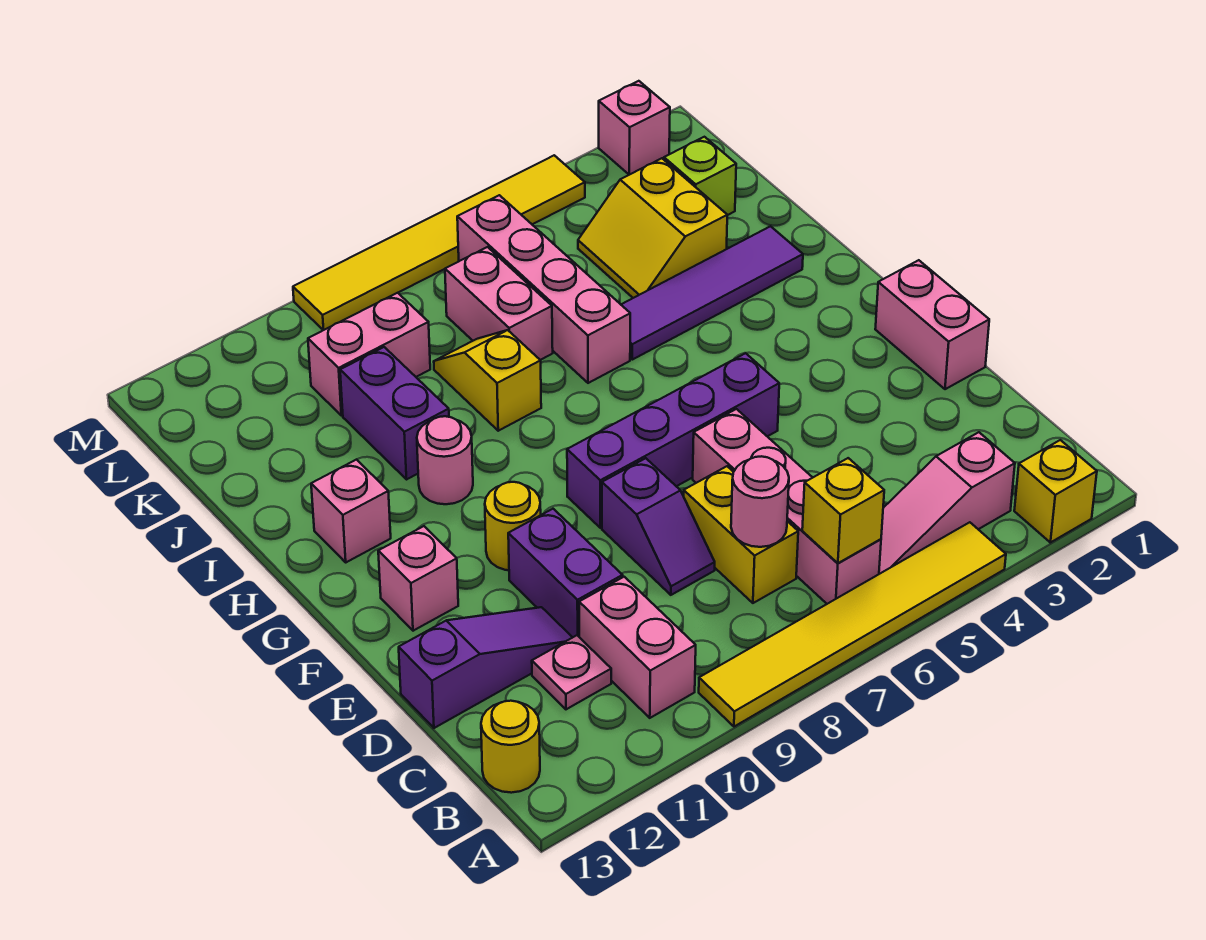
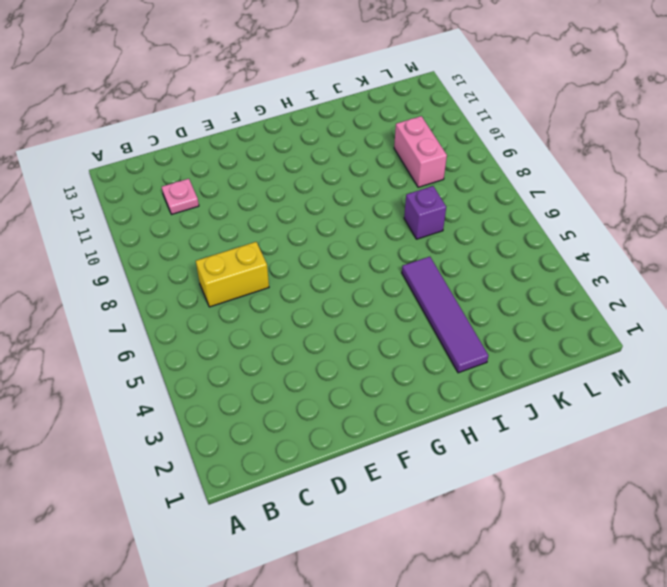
purple 1x1 brick [404,186,446,239] -> pink 1x2 brick [445,247,553,360]
none -> yellow 1x1 brick [1014,440,1097,543]
none -> yellow 1x6 tile [699,522,1006,727]
none -> pink 1x3 slope [879,432,1015,574]

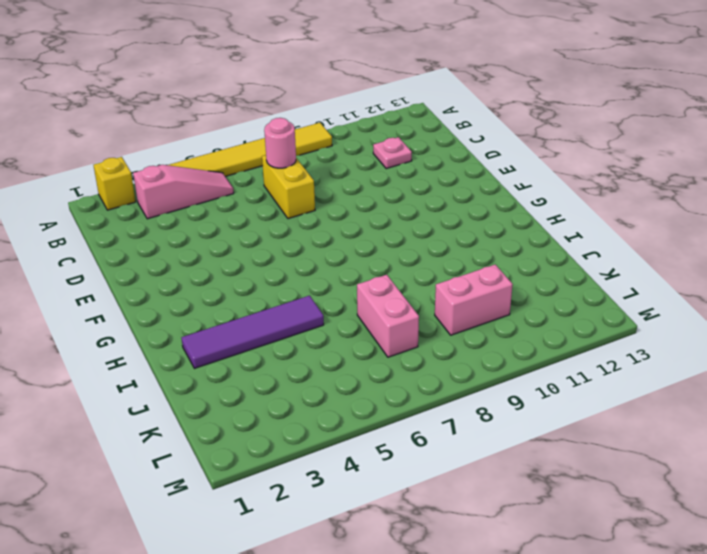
none -> pink 1x4 brick [693,409,881,604]
none -> pink 1x2 brick [579,577,696,718]
none -> yellow 1x1 round brick [481,701,540,793]

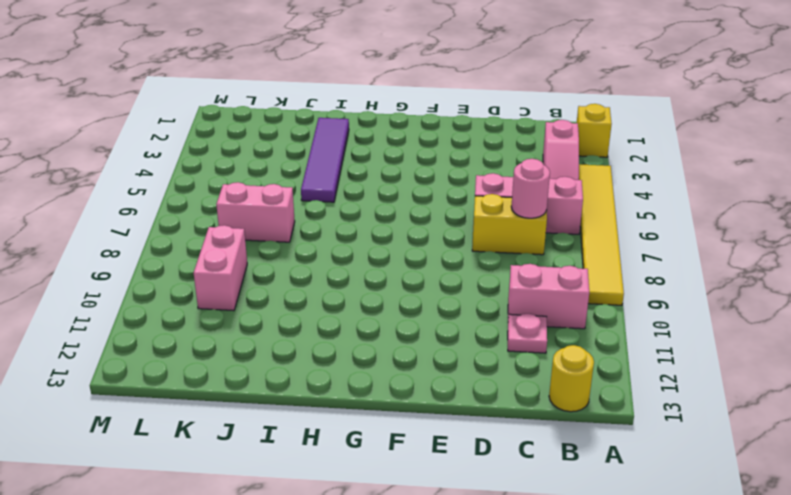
pink 1x3 brick [475,173,583,234] -> pink 1x4 brick [693,409,881,604]
none -> purple 1x2 slope [602,458,715,595]
none -> purple 1x2 brick [508,509,623,637]
none -> purple 1x3 slope [399,607,573,728]

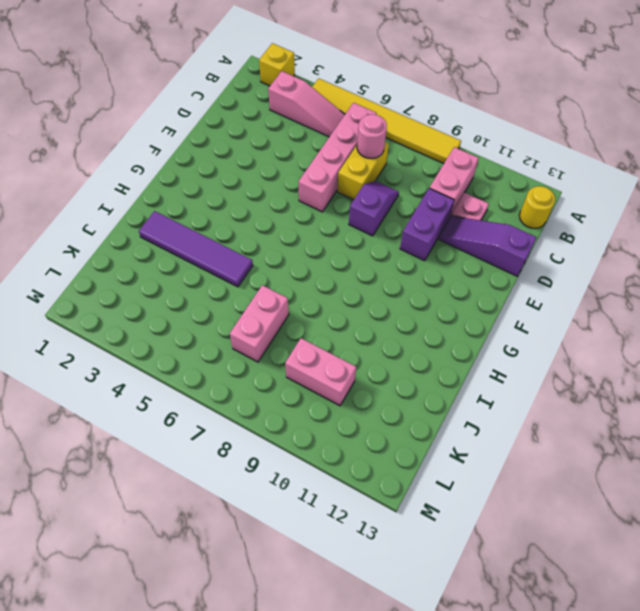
none -> pink 1x2 brick [875,260,989,389]
none -> purple 1x4 brick [567,353,779,528]
none -> yellow 1x1 round brick [485,482,541,570]

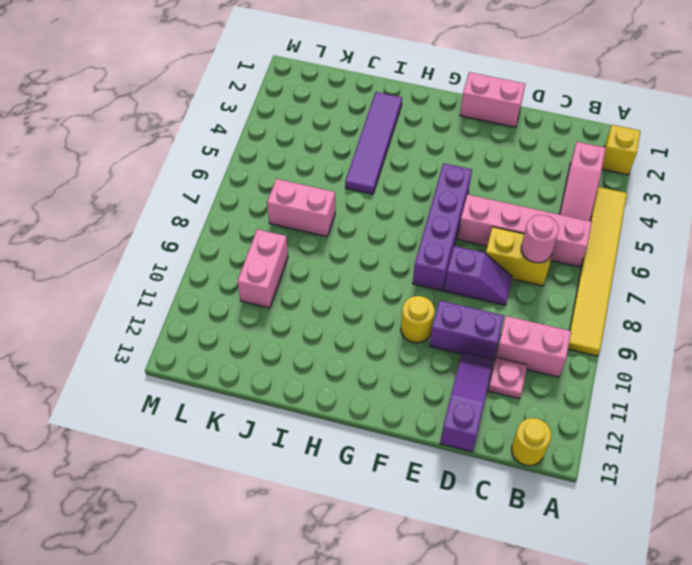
none -> pink 1x1 brick [378,526,458,631]
none -> pink 1x1 round brick [417,416,473,504]
none -> pink 1x1 brick [311,459,391,562]

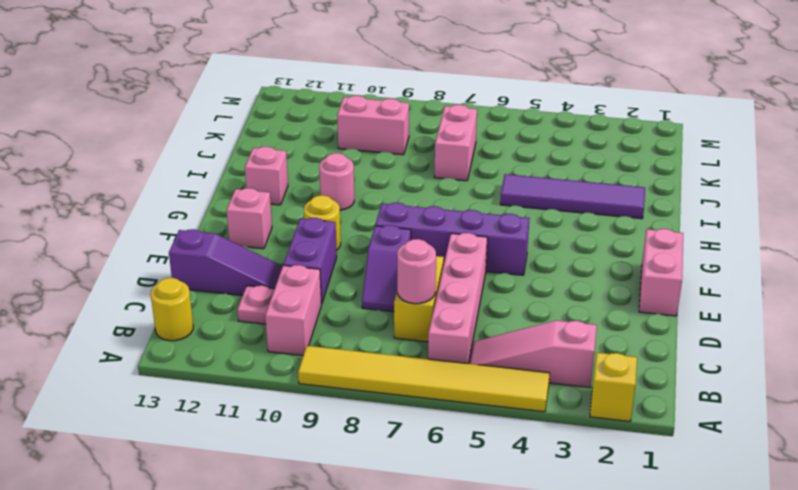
none -> pink 1x4 brick [457,195,630,383]
none -> yellow 1x2 slope [434,330,541,431]
none -> purple 1x2 brick [340,347,449,479]

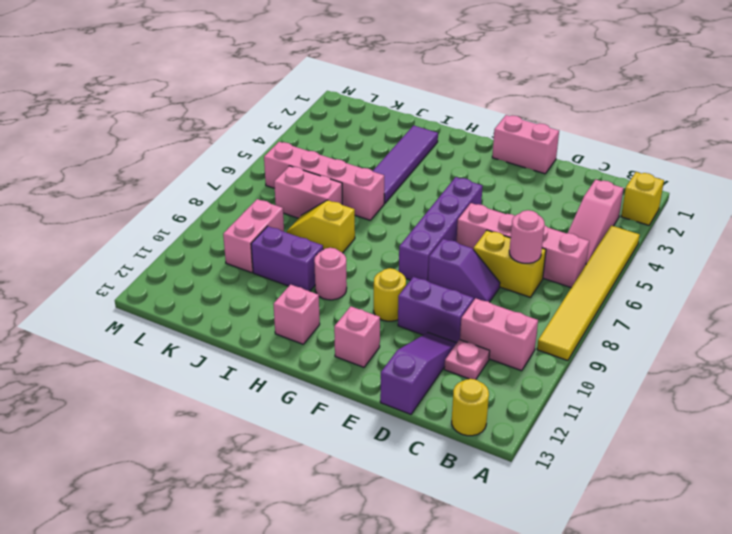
none -> yellow 2x2 slope [578,158,727,298]
none -> lime 1x1 brick [664,137,736,215]
none -> pink 1x1 brick [599,81,670,175]

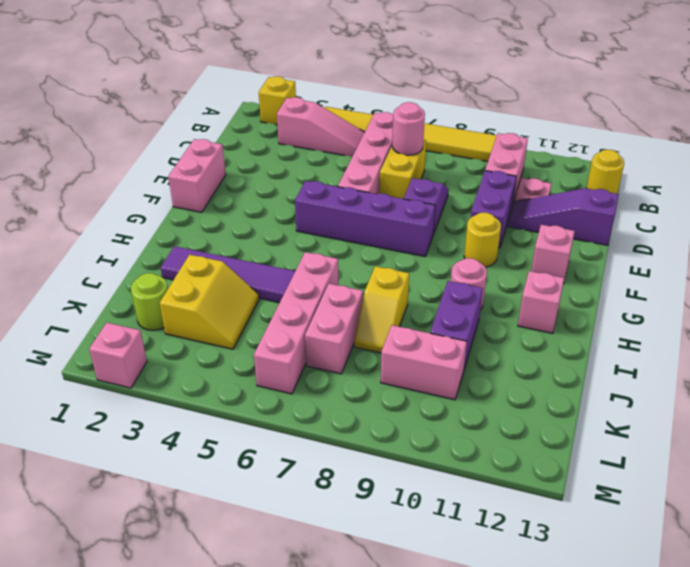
lime 1x1 round brick [131,273,168,330] -> lime 1x1 brick [664,137,736,215]
none -> yellow 1x6 tile [293,155,585,330]
none -> yellow 1x1 brick [802,458,884,563]

